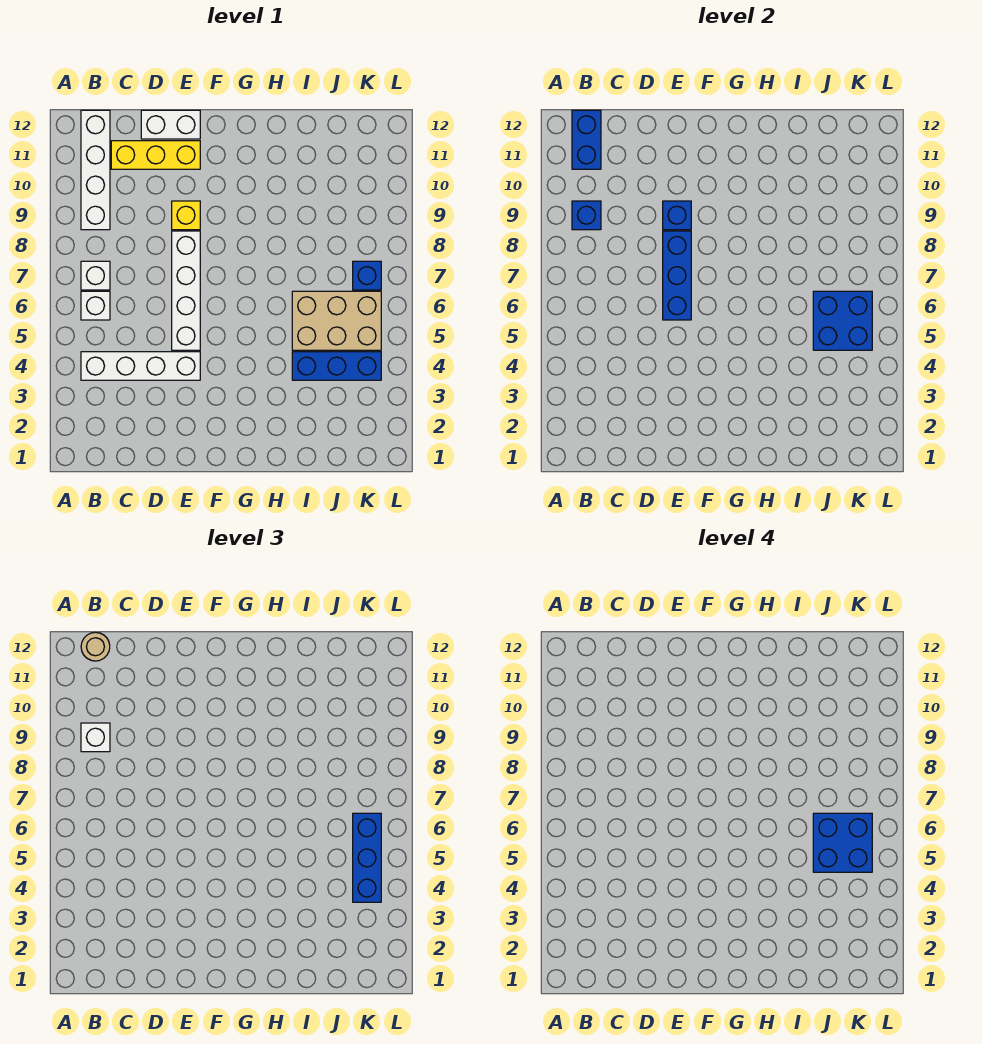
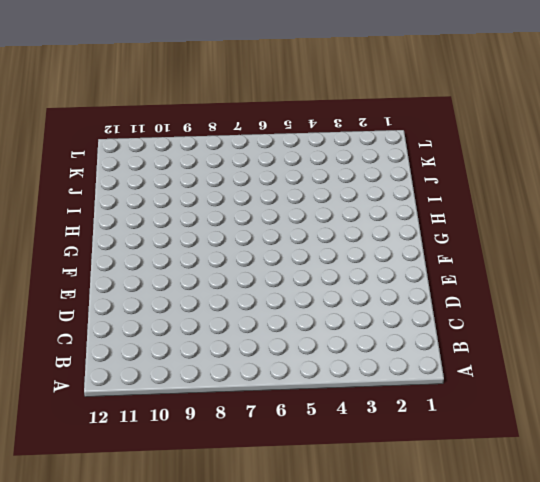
none -> white 1x4 brick [81,352,200,380]
none -> white 1x1 brick [81,291,110,320]
none -> white 1x1 brick [81,261,110,290]

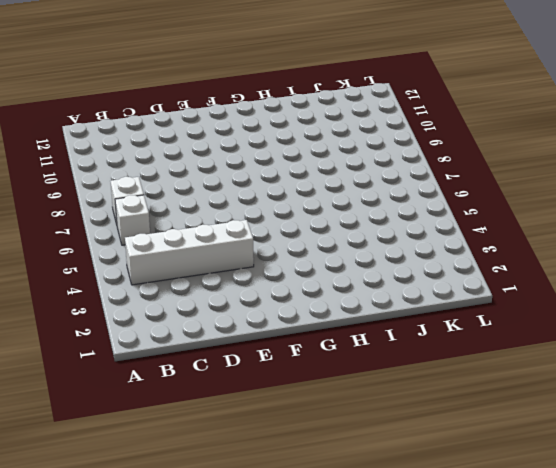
none -> white 1x4 brick [81,110,110,230]
none -> yellow 1x3 brick [111,141,200,169]
none -> white 1x2 brick [141,110,200,139]

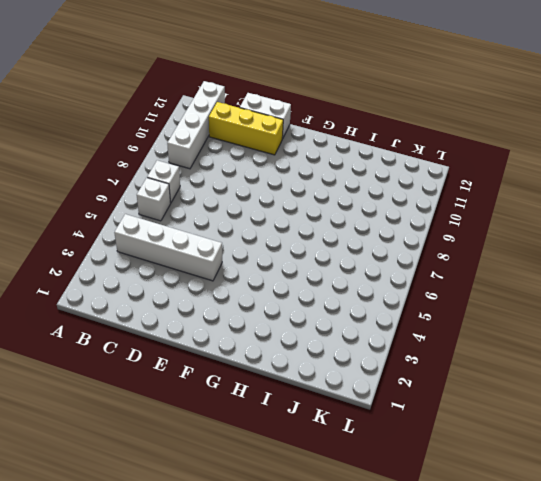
none -> white 1x4 brick [172,231,200,350]
none -> yellow 1x1 brick [172,201,200,230]
none -> blue 1x3 brick [292,352,381,380]

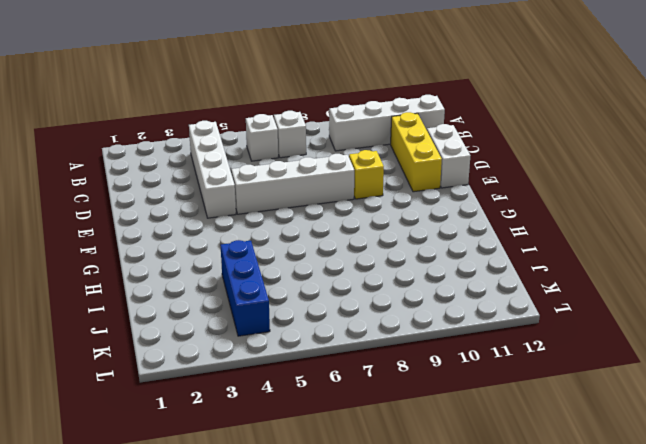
none -> tan 2x3 brick [292,291,381,350]
none -> blue 1x1 brick [353,261,381,290]
none -> blue 1x1 brick [572,201,601,230]

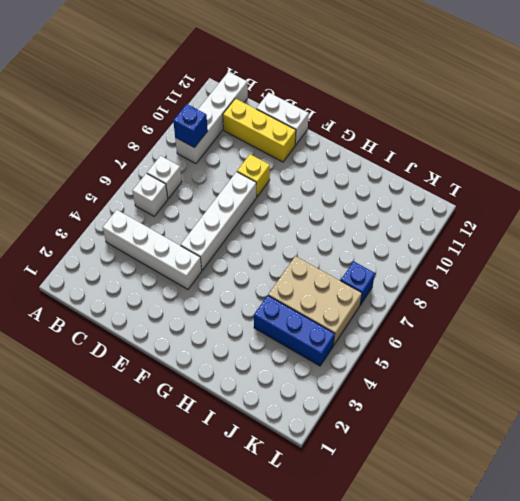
none -> blue 1x2 brick [572,110,601,169]
none -> blue 1x3 brick [663,231,691,320]
none -> blue 1x1 brick [663,201,691,230]

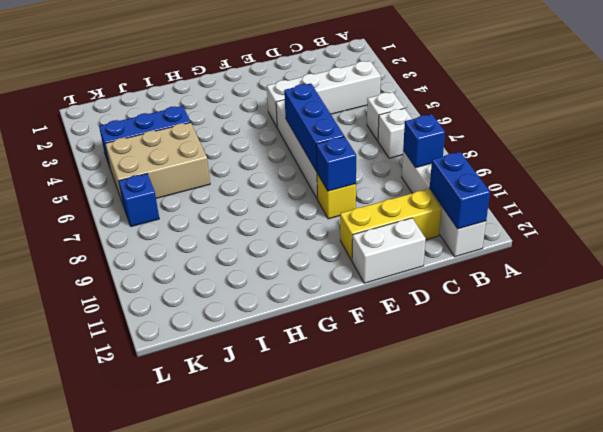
none -> blue 2x2 brick [813,291,872,350]
none -> white 1x1 brick [81,723,110,752]
none -> tan 1x1 round brick [81,632,110,661]

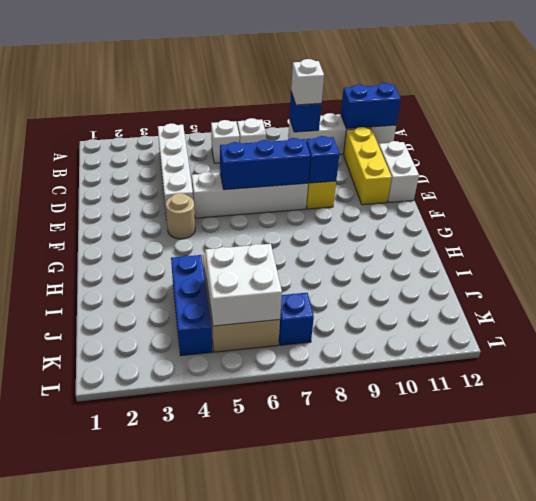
tan 1x1 round brick [166,193,195,239] -> tan 1x1 round brick moved to [81,632,110,661]
white 2x2 brick [205,244,282,326] -> blue 2x2 brick [813,291,872,350]
none -> blue 1x3 brick [353,813,381,902]
none -> blue 2x2 brick [813,813,872,872]

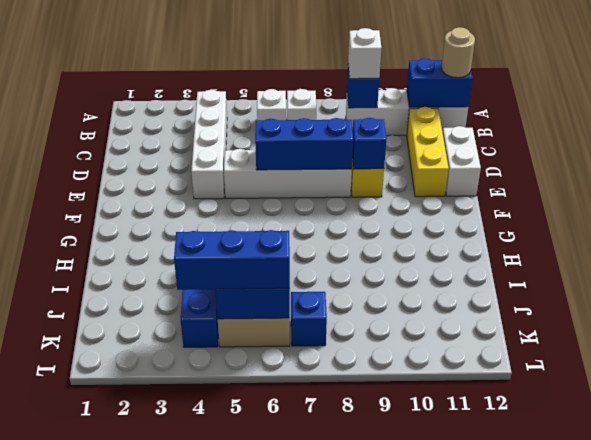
none -> blue 2x2 brick [813,813,872,872]

